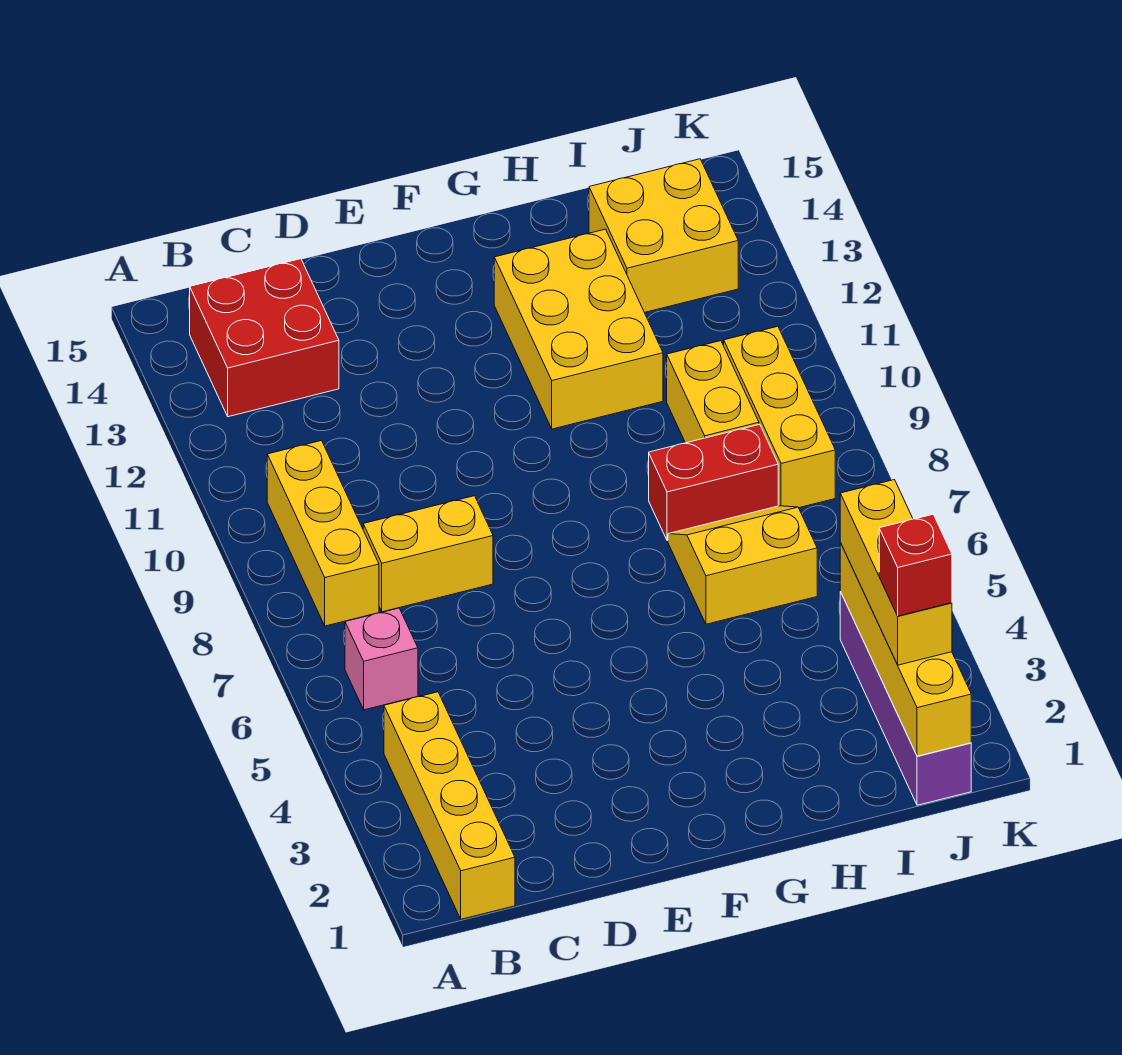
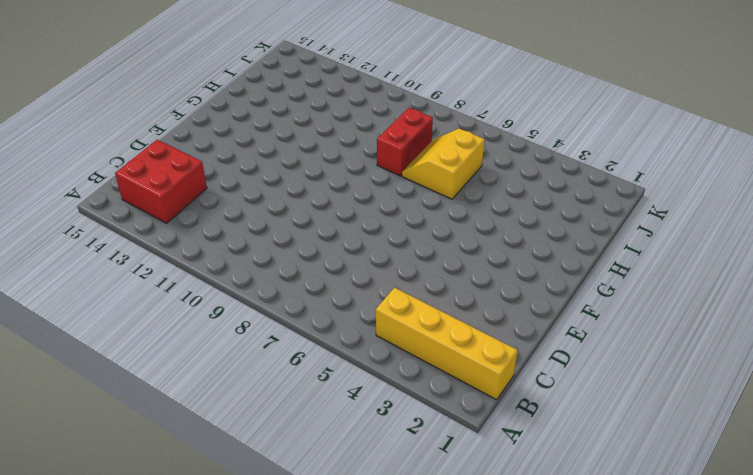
none -> pink 1x1 brick [345,608,418,710]
none -> yellow 1x3 brick [267,441,379,626]
none -> yellow 1x2 brick [363,496,493,612]

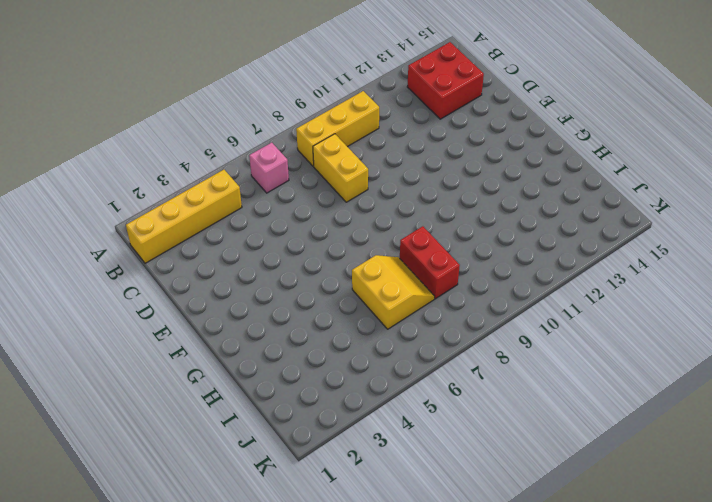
none -> yellow 2x3 brick [494,229,663,429]
none -> yellow 1x2 brick [667,341,759,443]
none -> yellow 2x2 brick [589,159,738,312]

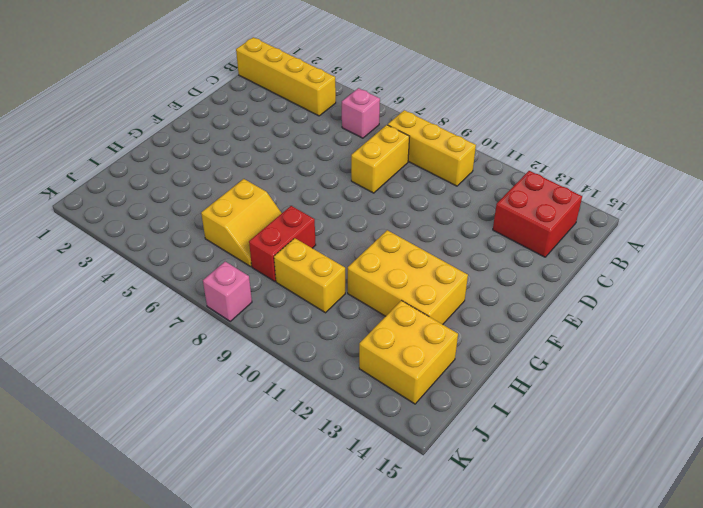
pink 1x1 brick [203,262,252,321] -> none
none -> purple 1x4 brick [840,592,971,805]
none -> yellow 1x3 brick [724,326,835,508]
none -> yellow 1x4 brick [840,543,971,756]

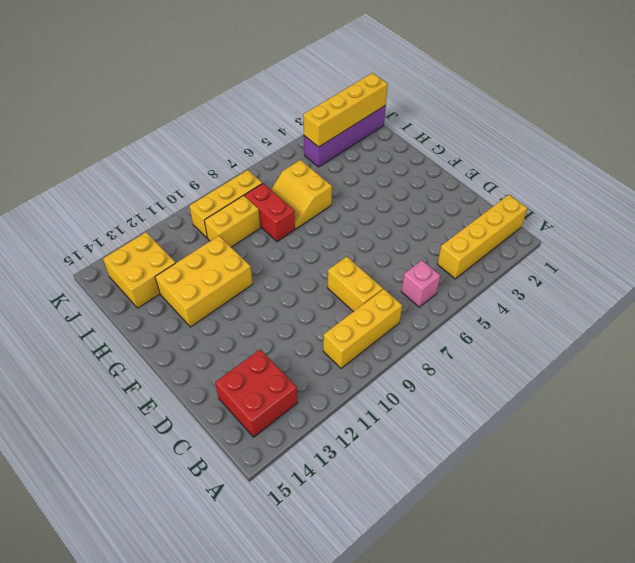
none -> yellow 1x3 brick [840,480,952,665]
none -> red 1x1 brick [879,514,952,616]

